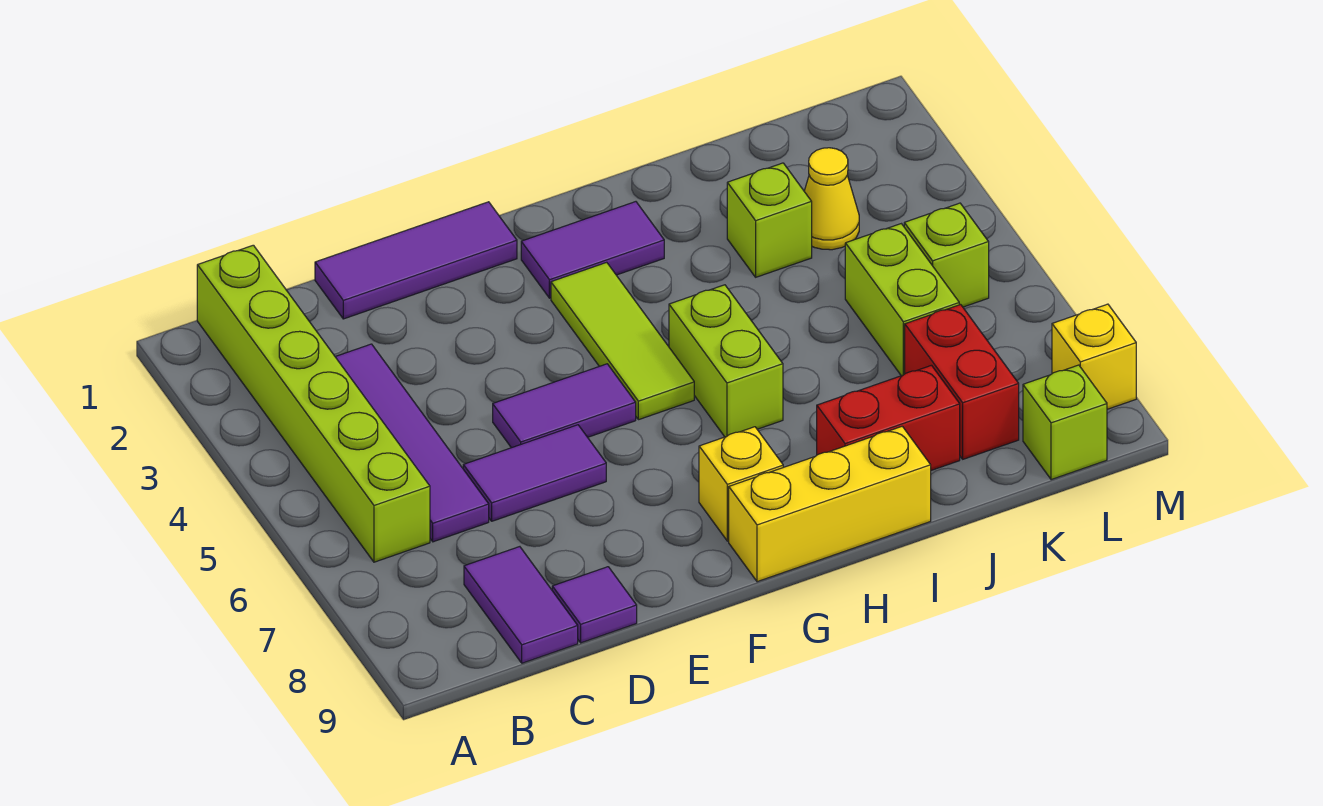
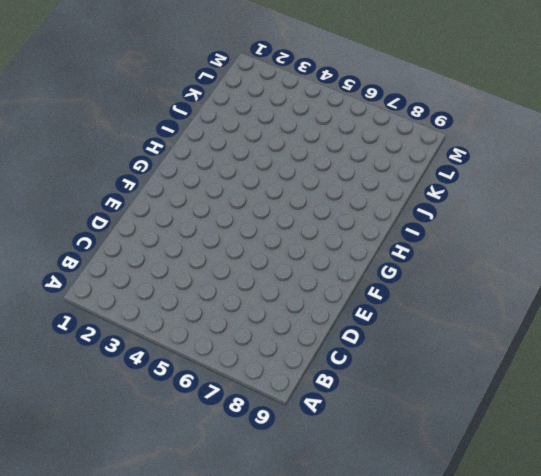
none -> lime 1x6 brick [197,245,430,562]
none -> purple 1x4 tile [336,344,489,542]
none -> purple 1x2 tile [464,547,578,663]

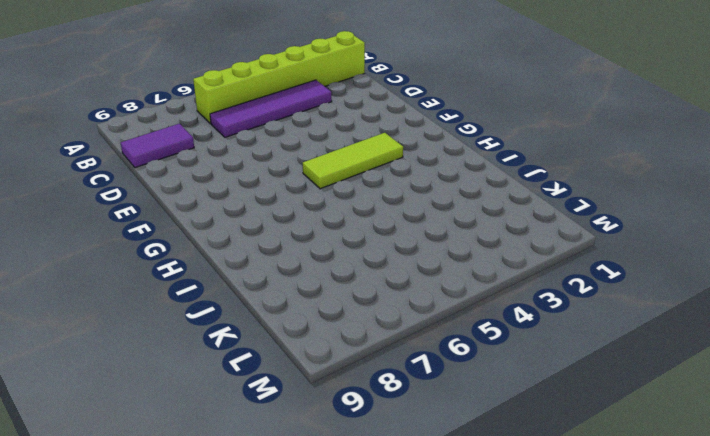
none -> purple 1x3 tile [315,202,517,319]
none -> purple 1x2 tile [463,425,606,521]
none -> purple 1x1 tile [552,567,637,643]

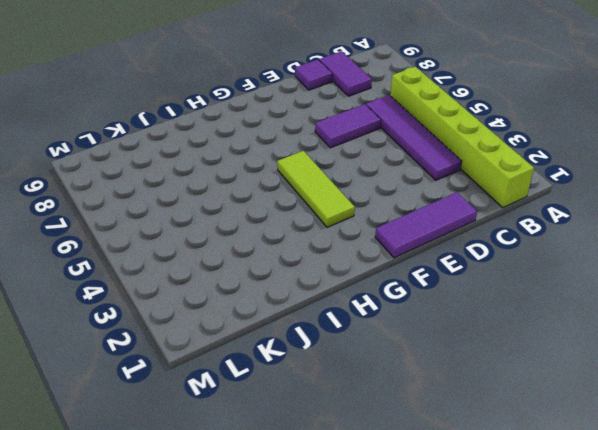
none -> purple 1x2 tile [493,364,636,448]
none -> purple 1x2 tile [521,202,664,298]
none -> yellow 1x1 brick [699,427,783,541]

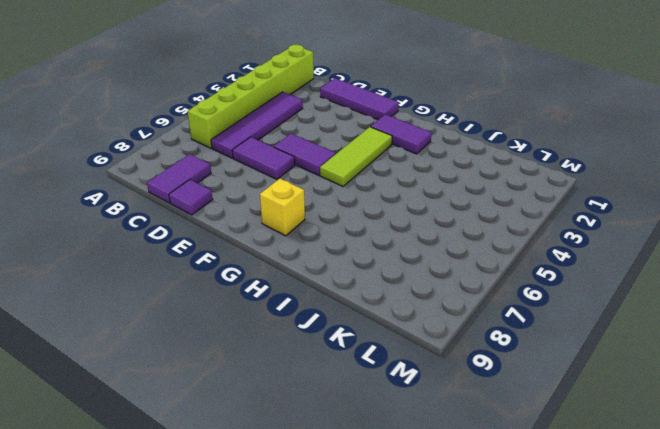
none -> yellow 1x3 brick [729,426,931,582]
none -> lime 1x2 brick [669,285,783,437]
none -> red 1x2 brick [817,365,960,470]

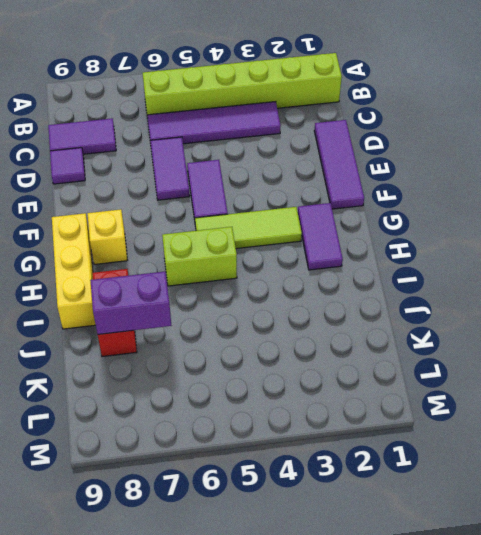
purple 1x2 brick [90,272,172,334] -> none
none -> lime 1x1 brick [727,163,812,277]
none -> yellow 1x1 cone [804,148,859,250]
none -> lime 1x2 brick [845,224,959,376]

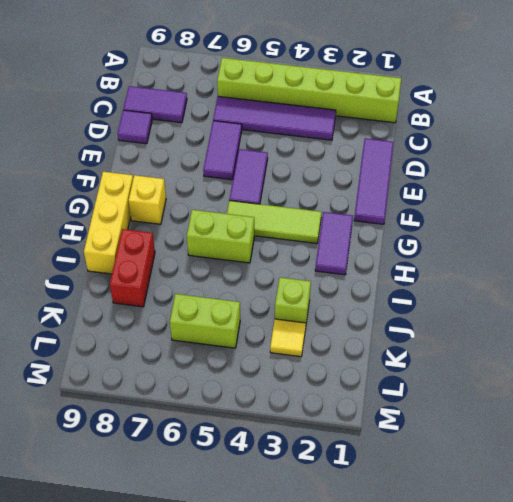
yellow 1x1 tile [270,319,306,357] -> yellow 1x1 cone [804,148,859,250]
none -> red 1x2 brick [905,305,1019,459]
none -> lime 1x1 brick [904,203,989,307]
none -> lime 1x1 brick [1023,365,1107,480]

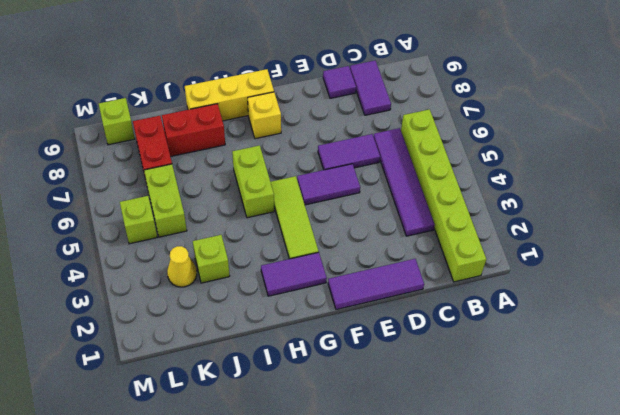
none -> yellow 1x1 brick [1052,304,1136,409]

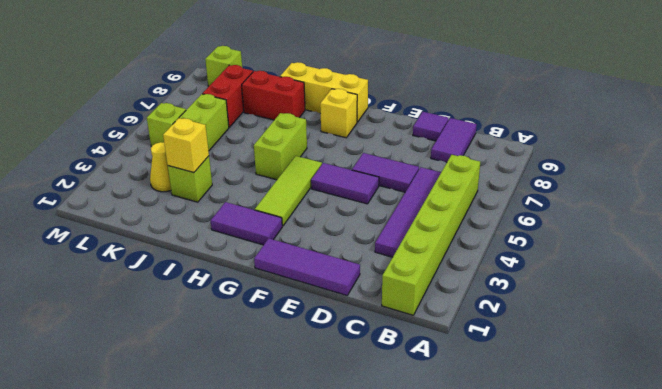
yellow 1x1 brick [163,118,209,173] -> yellow 1x1 brick moved to [1052,304,1136,409]

